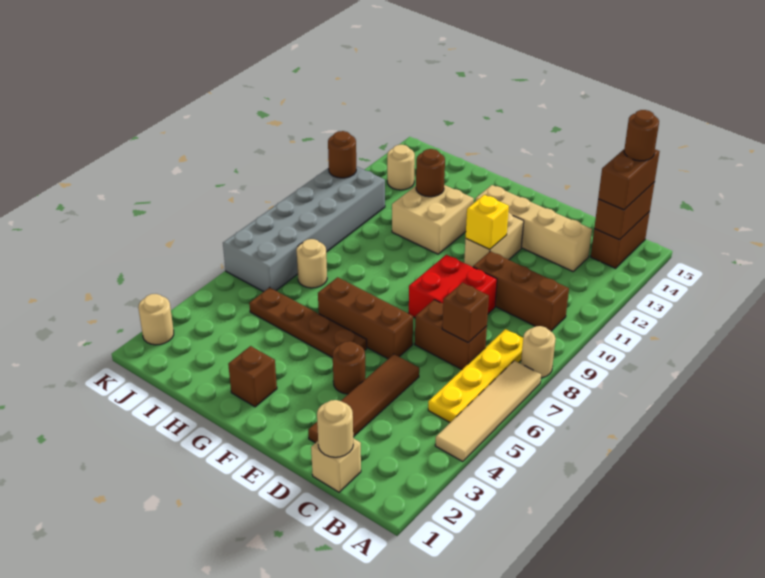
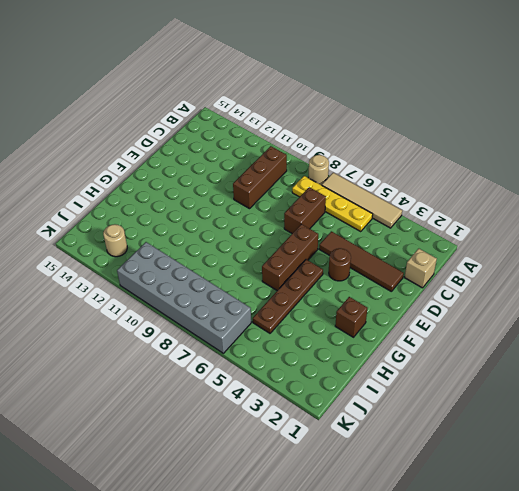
none -> brown 1x2 brick [591,212,650,268]
none -> tan 1x4 brick [476,185,592,271]
none -> red 2x2 brick [409,255,497,318]

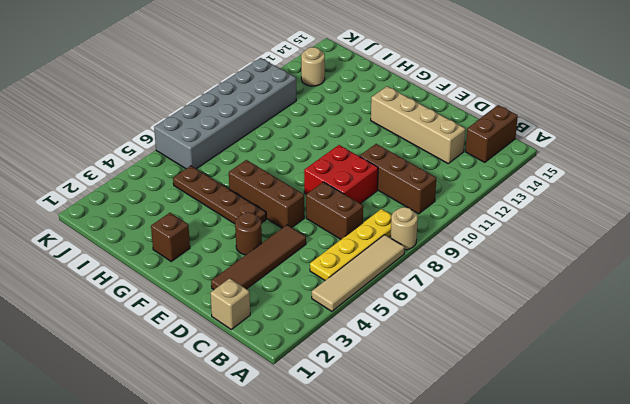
none -> tan 1x2 brick [464,212,524,267]
none -> tan 2x2 brick [392,185,474,254]
none -> tan 1x1 round brick [296,239,327,288]

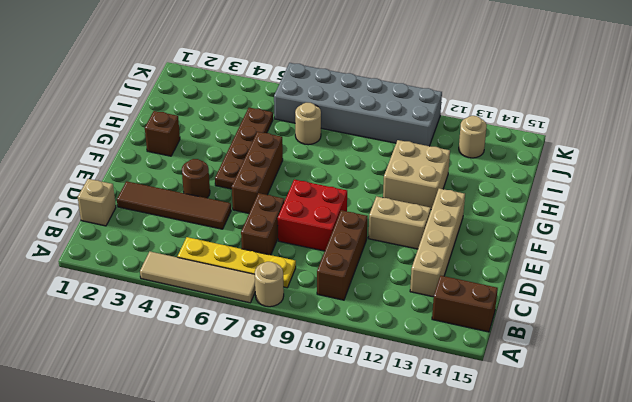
none -> tan 1x1 round brick [138,294,174,345]
none -> brown 1x2 brick [594,182,655,240]
none -> tan 1x1 round brick [317,400,353,457]

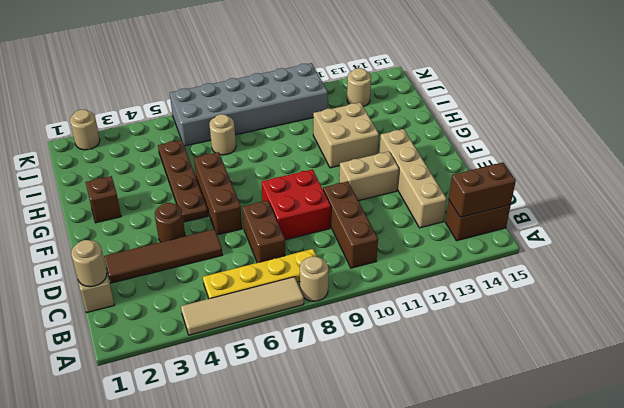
none -> brown 1x1 brick [442,283,489,343]
none -> yellow 1x1 brick [466,195,509,250]
none -> brown 1x1 round brick [416,149,445,197]

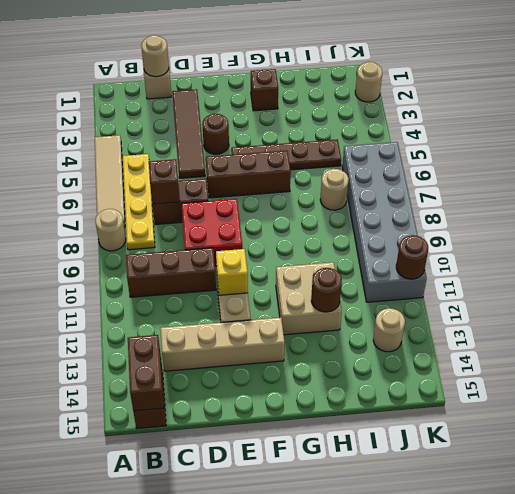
none -> brown 1x2 brick [598,149,660,210]
none -> brown 1x1 round brick [624,110,659,161]

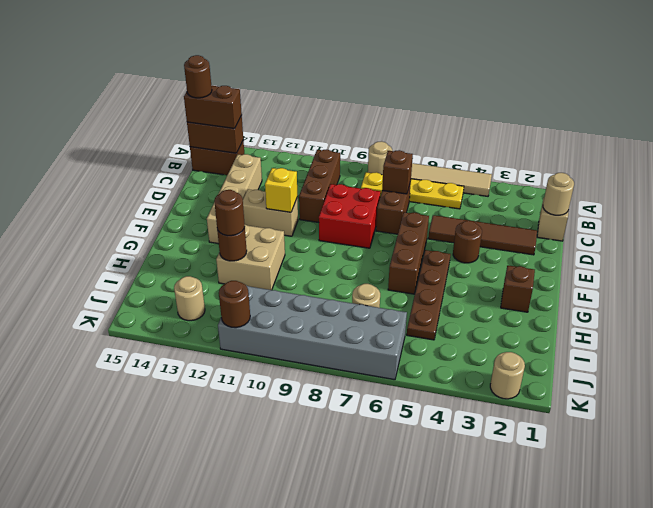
brown 1x1 round brick [214,190,245,236] -> none

